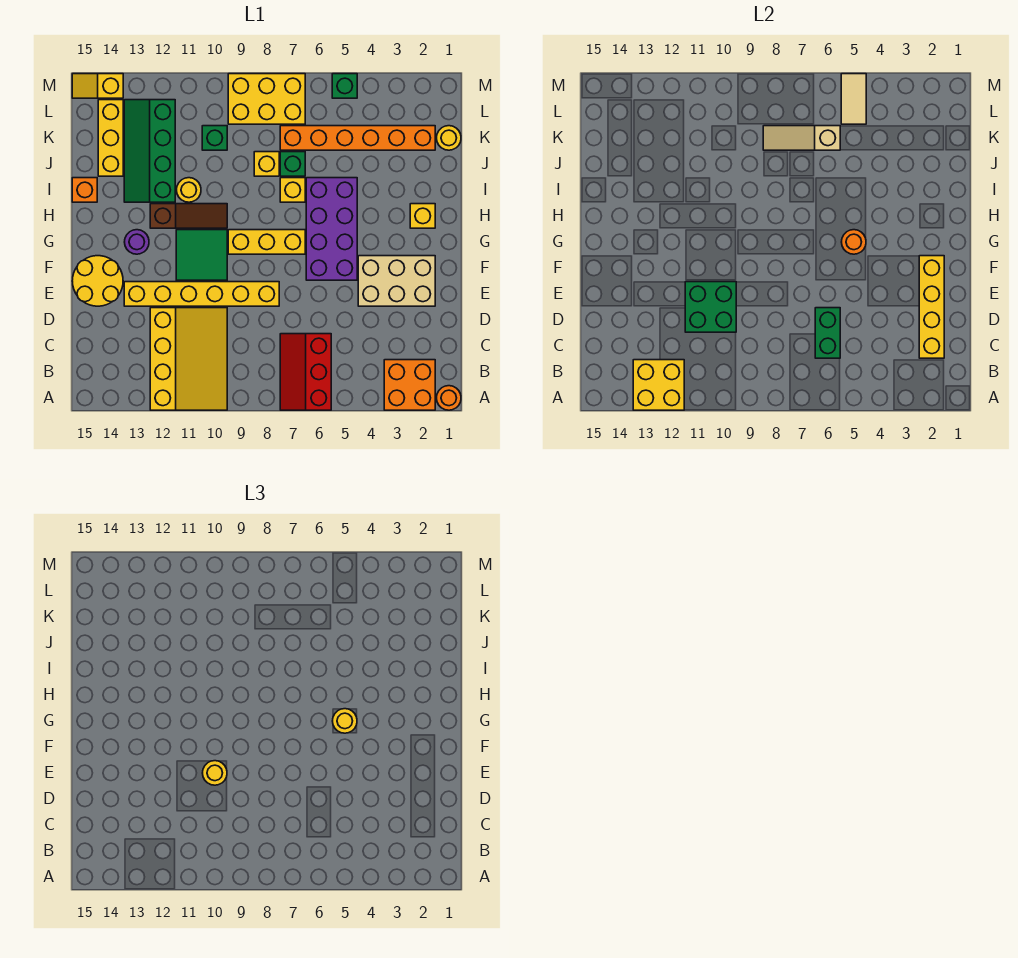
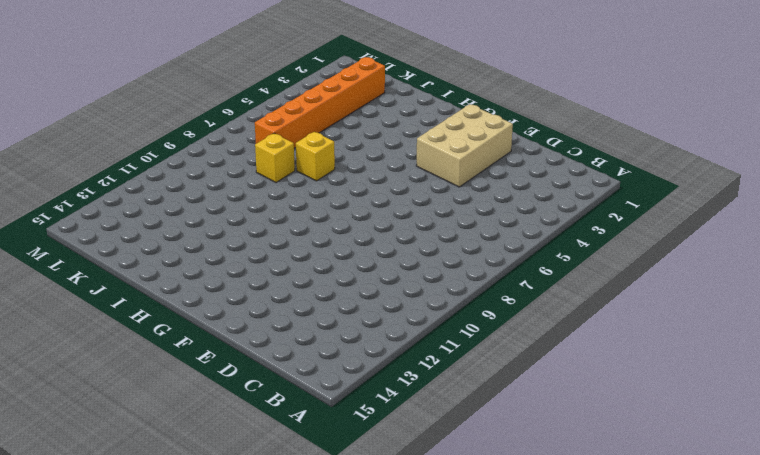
none -> orange 1x1 round brick [437,386,461,410]
none -> orange 2x2 brick [384,360,435,410]
none -> red 2x3 slope [280,334,331,410]
none -> yellow 3x4 slope [150,308,227,410]

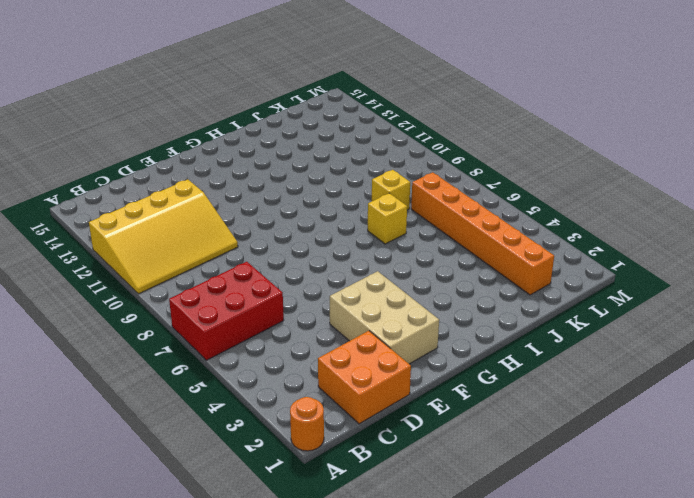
red 2x3 brick [169,262,284,360] -> red 2x3 slope [280,334,331,410]
orange 2x2 brick [318,331,411,424] -> orange 2x2 brick moved to [384,360,435,410]
none -> yellow 1x6 brick [124,282,279,306]
none -> yellow 2x2 round brick [72,256,123,306]
none -> purple 2x4 brick [306,178,357,280]
none -> green 2x2 tile [176,230,227,280]

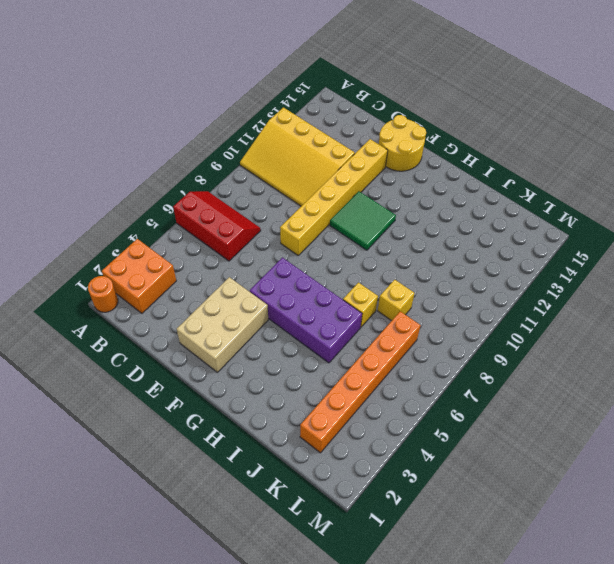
none -> yellow 1x3 brick [228,230,305,254]
none -> purple 1x1 round brick [125,230,149,254]
none -> yellow 1x1 brick [410,204,435,228]
none -> brown 1x3 slope [150,204,227,228]

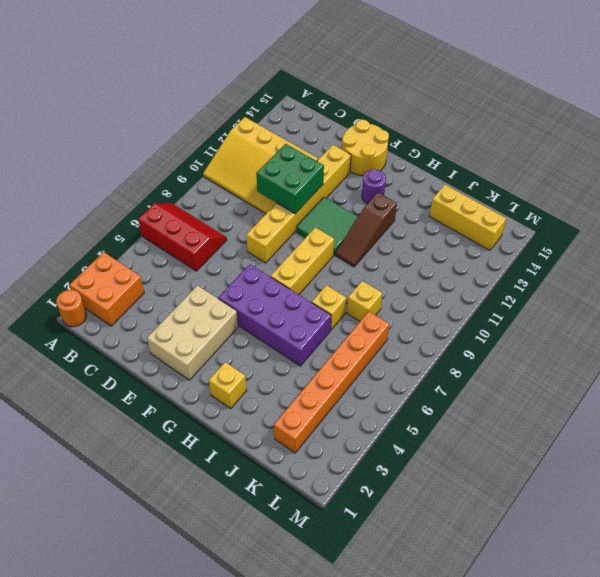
none -> yellow 1x1 round brick [177,178,201,202]
none -> green 2x4 slope [124,100,175,202]
none -> orange 1x1 brick [72,178,97,202]
none -> green 1x1 brick [280,152,305,176]

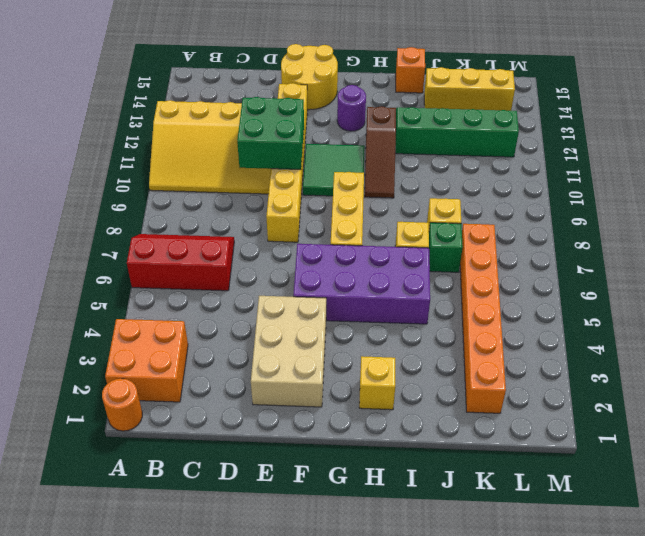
none -> yellow 1x1 round brick [177,178,201,202]
none -> yellow 1x1 round brick [437,126,461,150]
none -> green 1x1 brick [202,126,227,150]
none -> yellow 2x3 brick [228,74,305,124]

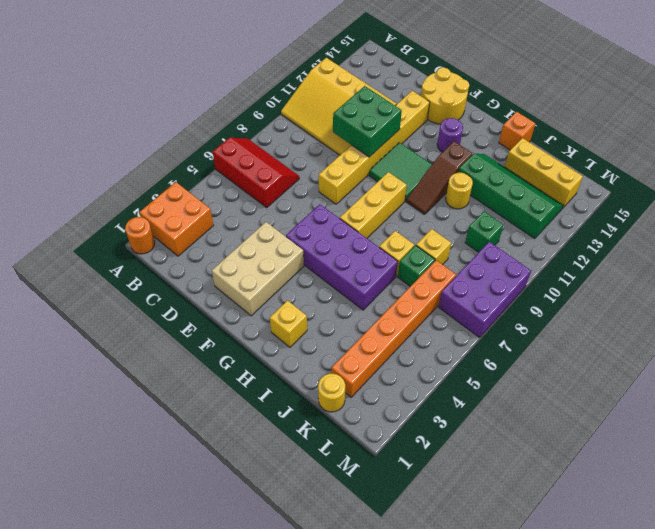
purple 2x3 brick [438,242,531,337] -> yellow 2x3 brick [228,74,305,124]
none -> green 1x1 brick [332,74,357,98]
none -> yellow 1x2 slope [72,74,123,98]
none -> yellow 2x2 brick [633,360,684,410]
none -> yellow 1x4 brick [919,256,944,358]

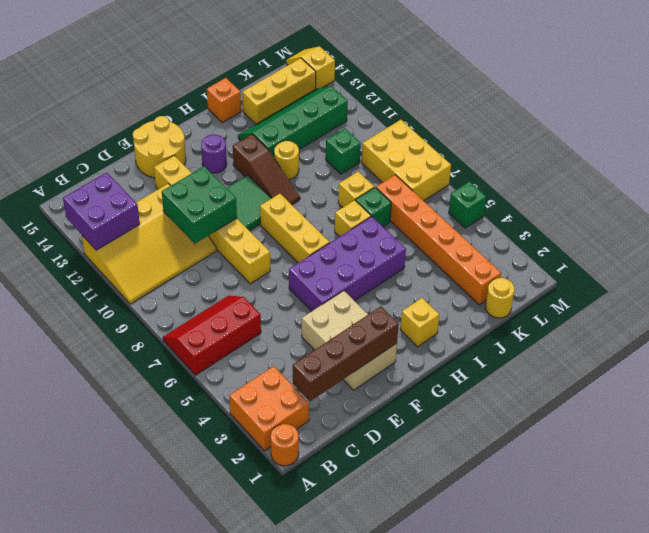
purple 2x2 brick [63,172,140,250] -> yellow 2x2 brick [633,360,684,410]
brown 1x4 brick [293,306,399,401] -> yellow 1x4 brick [919,256,944,358]
none -> green 1x2 brick [815,308,840,358]
none -> orange 1x1 round brick [842,230,866,254]
none -> tan 1x3 slope [763,126,840,150]
none -> tan 1x2 tile [841,74,866,124]

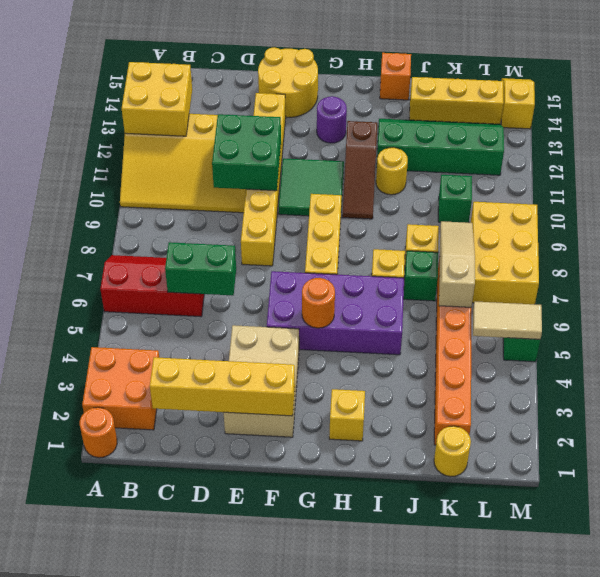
none -> yellow 1x1 round brick [203,761,227,785]
none -> yellow 1x1 round brick [333,709,357,733]

